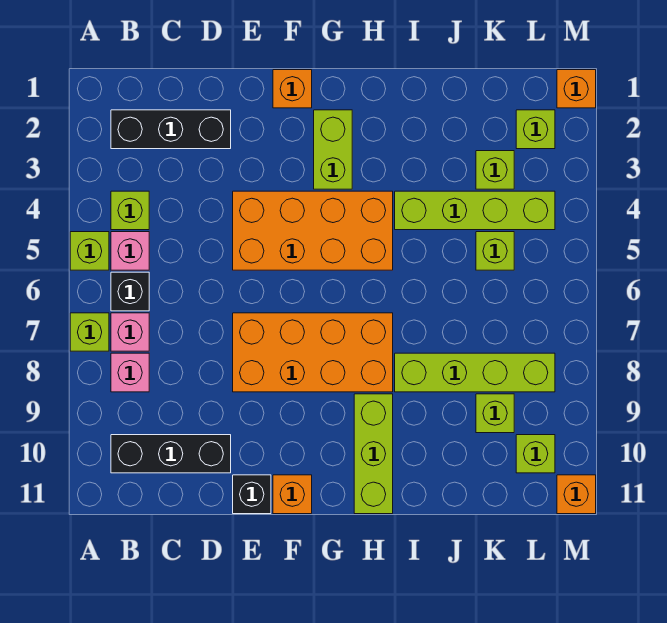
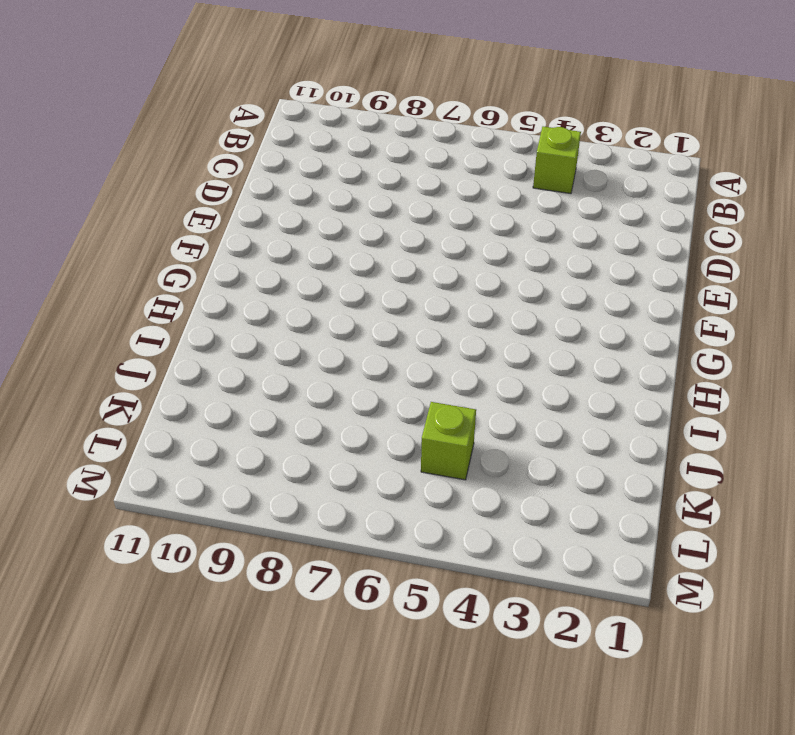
none -> lime 1x1 brick [70,232,109,270]
none -> lime 1x1 brick [70,313,109,351]
none -> black 1x3 brick [111,110,231,149]

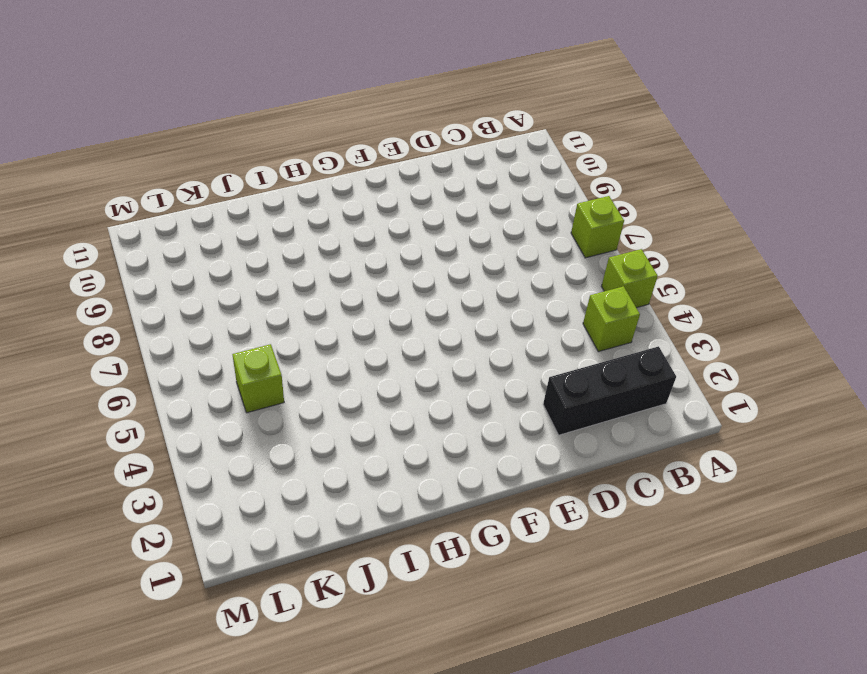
none -> pink 1x1 brick [111,232,149,270]
none -> black 1x1 brick [111,272,149,311]
none -> pink 1x1 brick [111,313,149,351]

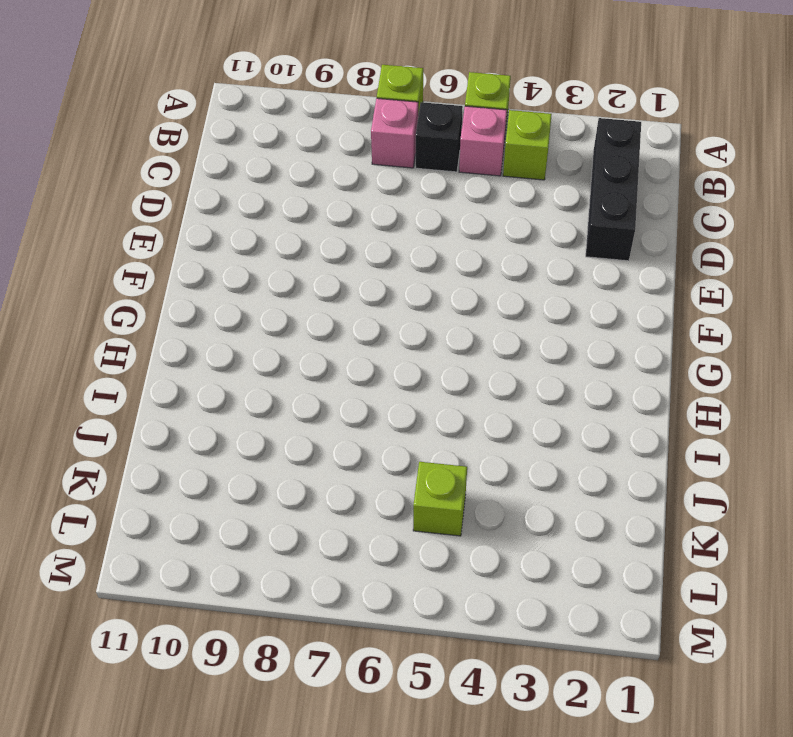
none -> pink 1x1 brick [111,353,149,392]
none -> black 1x3 brick [111,435,231,473]
none -> orange 2x4 brick [233,191,393,270]

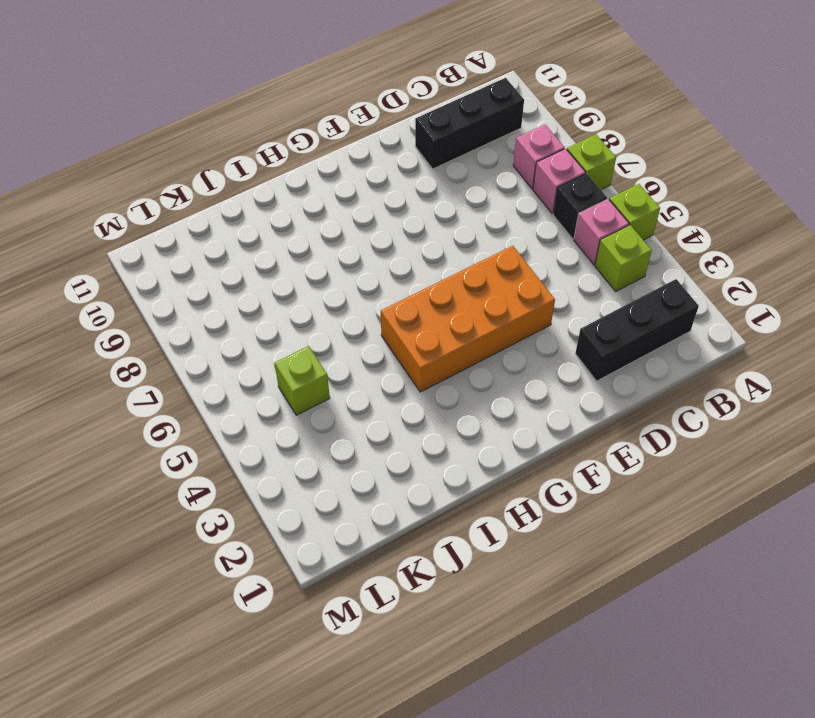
none -> orange 2x4 brick [233,313,393,392]
none -> black 1x1 brick [233,475,271,514]
none -> orange 1x1 brick [273,70,312,108]

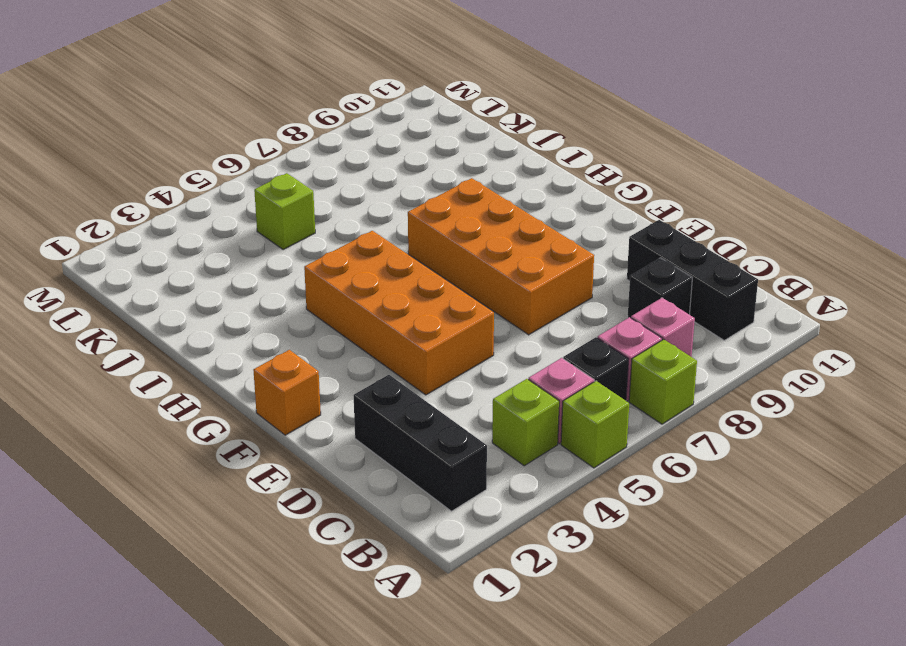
black 1x1 brick [628,258,692,318] -> black 1x1 brick moved to [233,475,271,514]
none -> orange 1x1 brick [273,475,312,514]
none -> lime 1x2 brick [314,110,352,189]
none -> lime 1x3 brick [354,394,393,514]

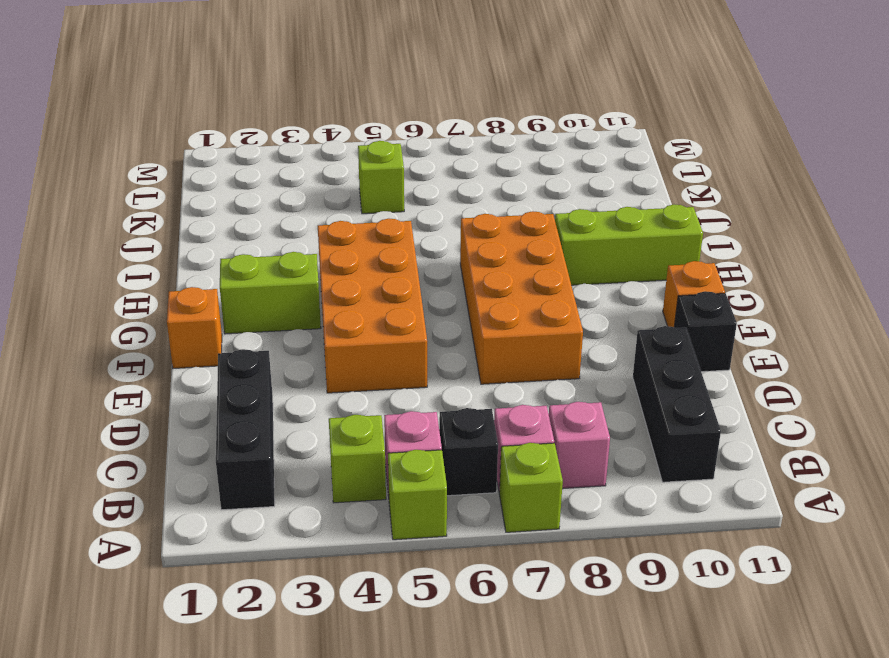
none -> lime 1x4 brick [395,191,555,230]
none -> lime 1x4 brick [395,353,555,392]
none -> lime 1x1 brick [476,151,514,189]

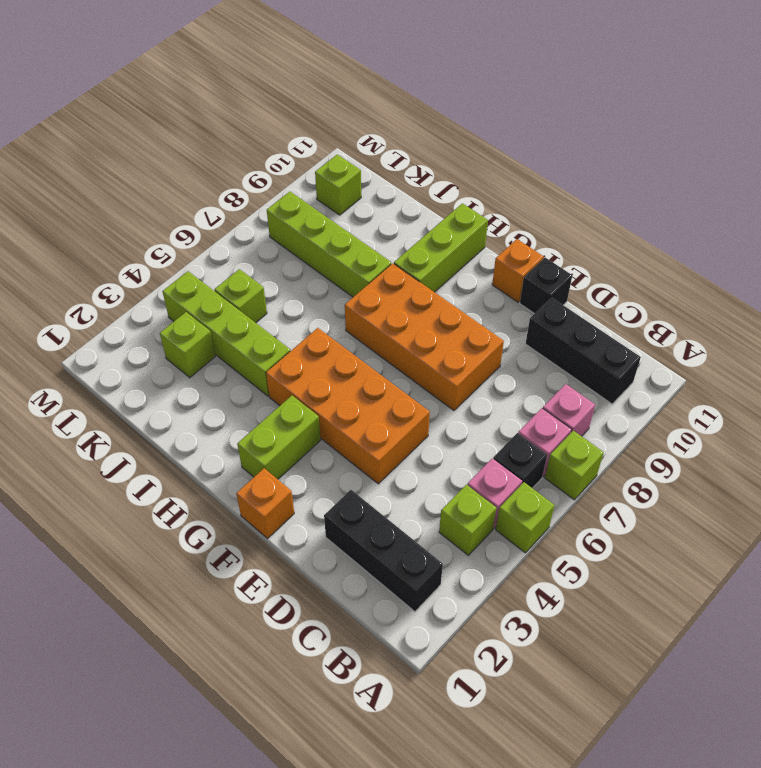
none -> lime 1x1 brick [476,394,514,433]
none -> lime 1x1 brick [516,110,555,149]
none -> orange 1x1 brick [557,70,596,108]

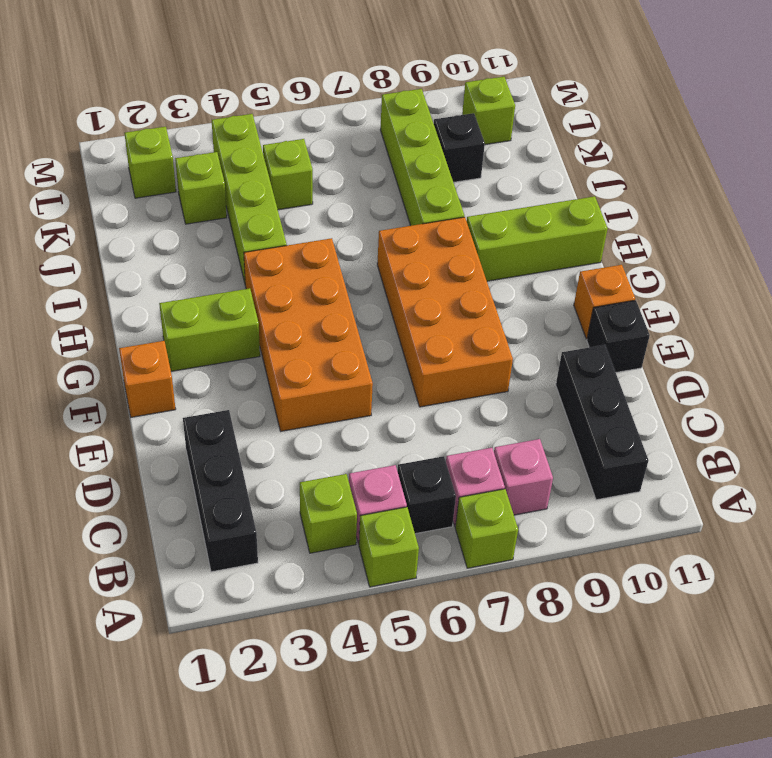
black 1x1 brick [434,113,485,182] -> lime 1x1 brick [476,394,514,433]
none -> orange 1x1 brick [557,70,596,108]
none -> orange 1x1 brick [557,475,596,514]

